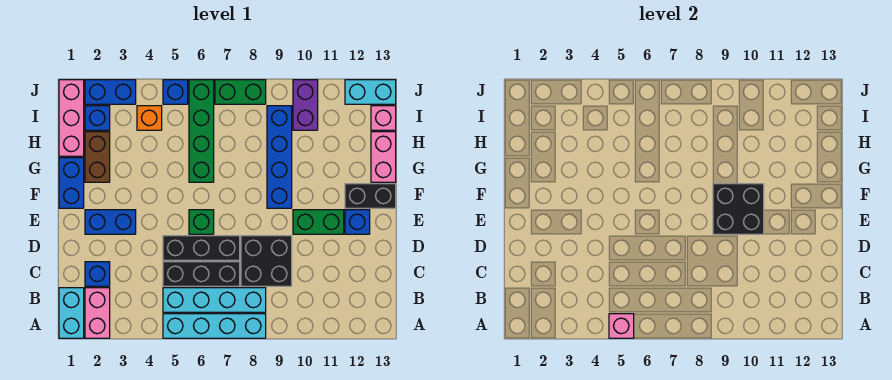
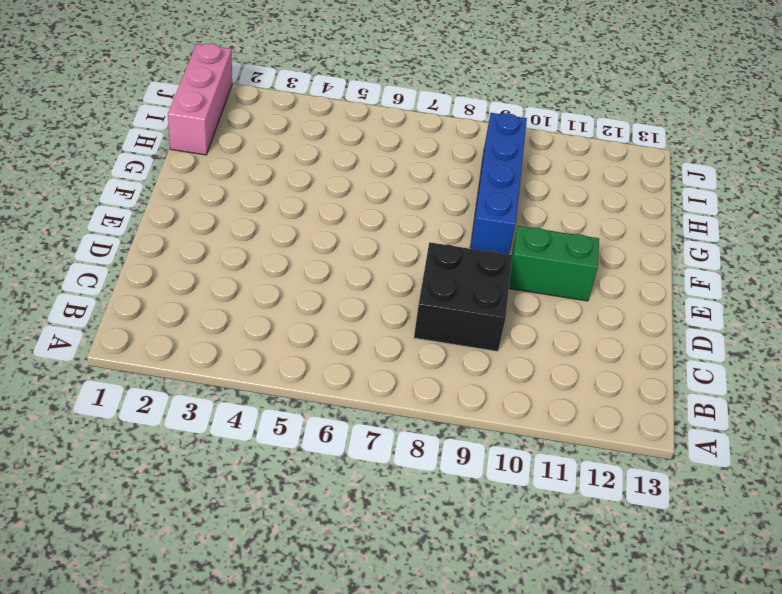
none -> cyan 1x2 brick [59,288,84,338]
none -> pink 1x2 brick [85,288,110,338]
none -> cyan 1x4 brick [163,314,266,338]

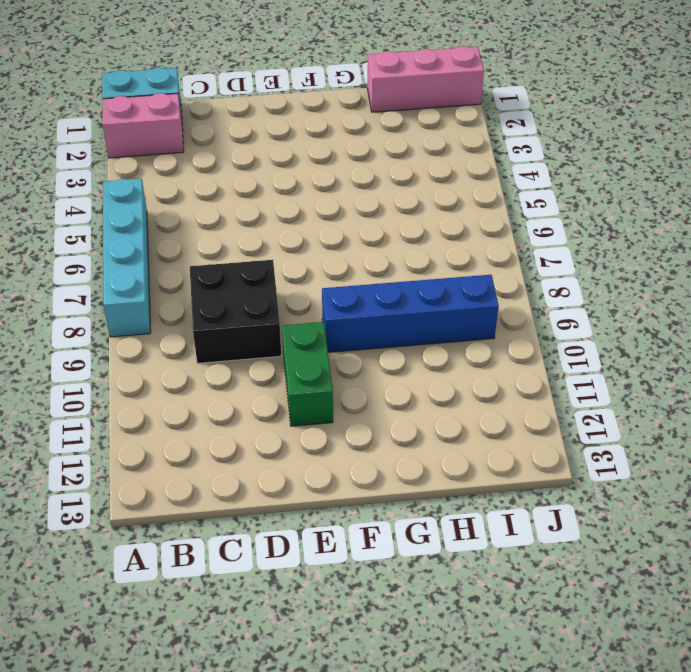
none -> cyan 1x4 brick [163,288,266,312]
none -> blue 1x1 brick [85,262,110,286]
none -> black 1x3 brick [163,262,240,286]

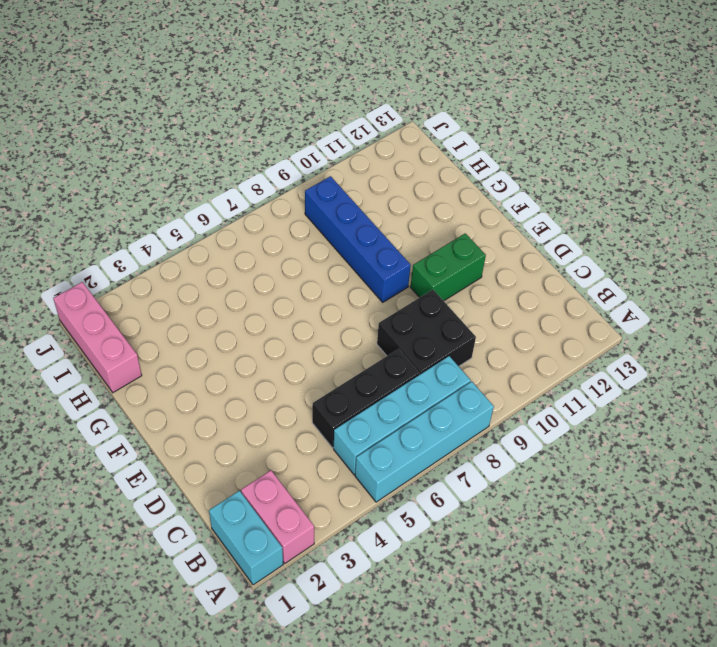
none -> blue 1x1 brick [85,262,110,286]
none -> black 1x3 brick [163,236,240,260]
none -> blue 1x2 brick [85,210,136,234]

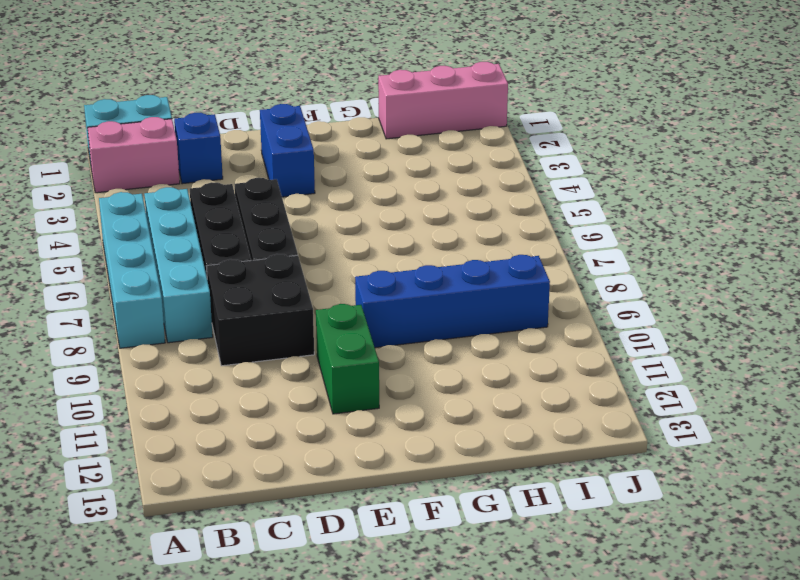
none -> green 1x1 brick [189,210,214,234]
none -> blue 1x1 brick [345,210,370,234]
none -> blue 1x2 brick [59,158,84,208]

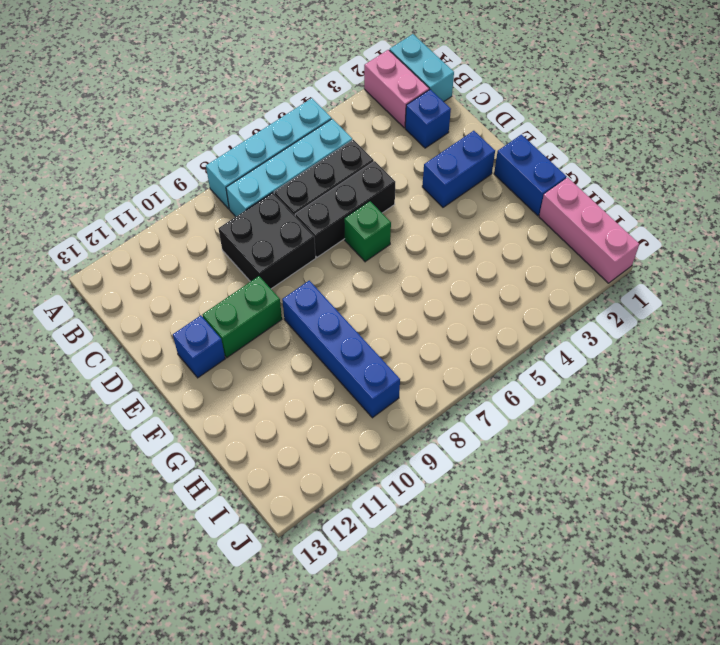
none -> black 1x2 brick [345,184,396,208]
none -> brown 1x2 brick [85,132,110,182]
none -> green 1x4 brick [189,80,214,182]

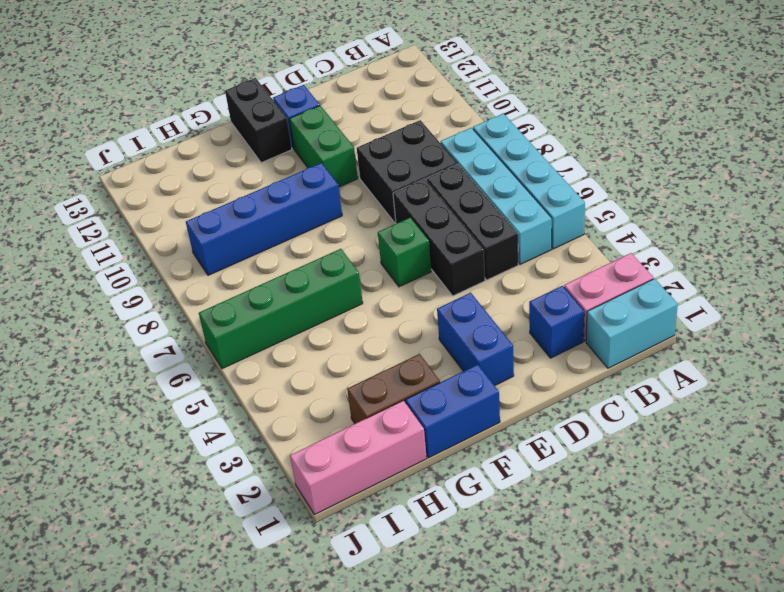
none -> pink 1x2 brick [371,132,396,182]
none -> blue 1x1 brick [85,106,110,130]
none -> orange 1x1 brick [137,106,162,130]

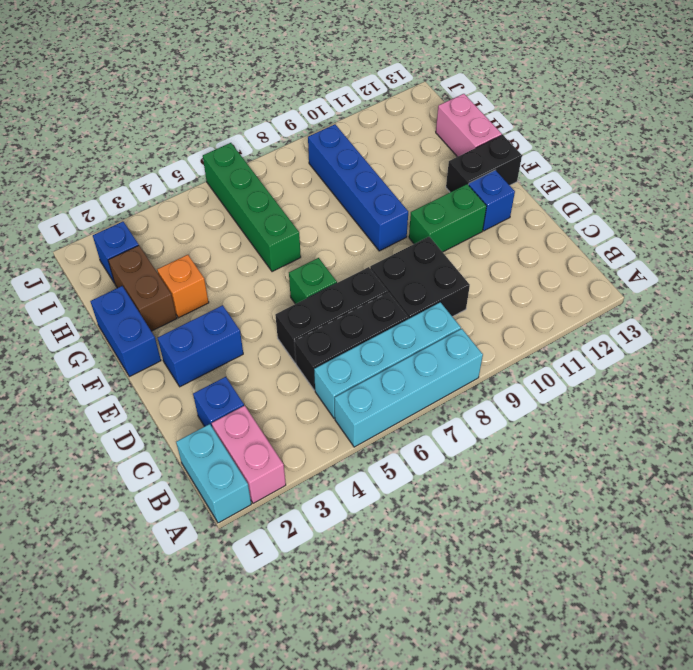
orange 1x1 brick [157,255,209,318] -> orange 1x1 brick moved to [137,106,162,130]
none -> pink 1x3 brick [59,80,84,156]
none -> purple 1x2 brick [293,80,318,130]
none -> pink 1x1 brick [371,106,396,130]

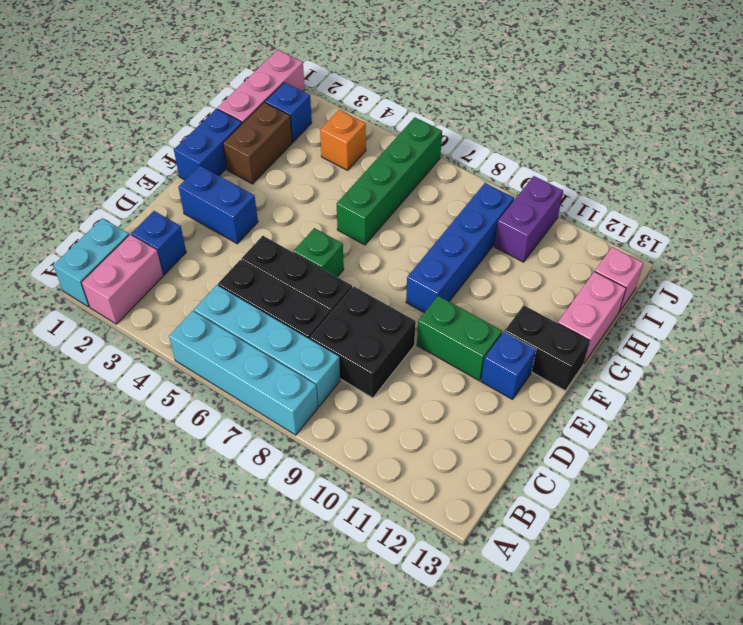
none -> blue 1x2 brick [85,80,136,104]
none -> blue 1x1 brick [163,80,188,104]
none -> green 1x2 brick [215,80,266,104]

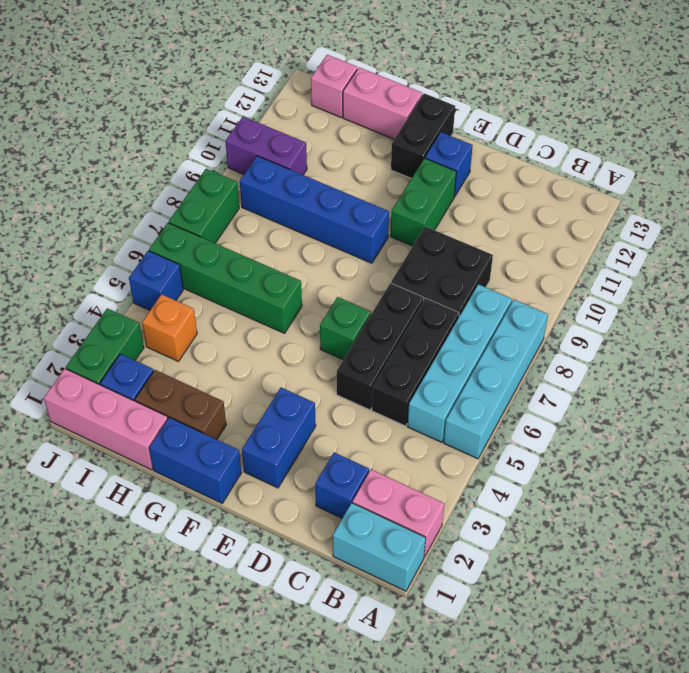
green 1x2 brick [66,308,144,385] -> blue 1x2 brick [85,80,136,104]
none -> cyan 1x2 brick [345,80,396,104]
none -> pink 1x1 brick [609,314,634,338]
none -> black 2x2 brick [713,184,764,234]

